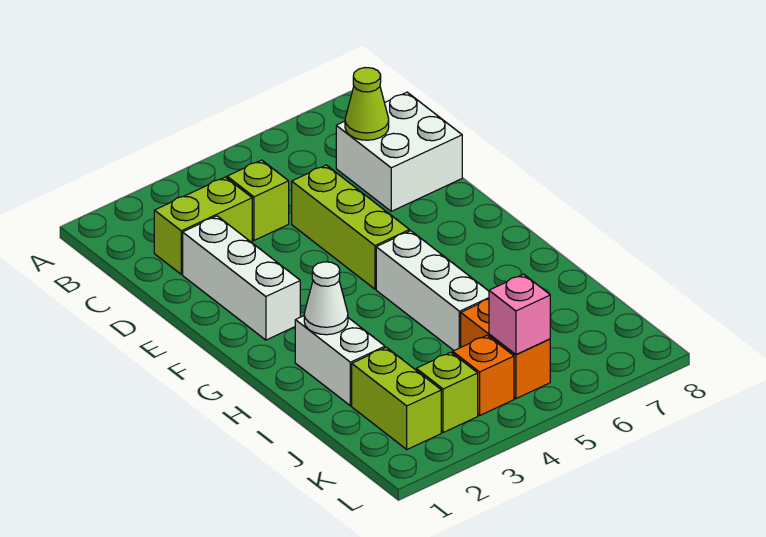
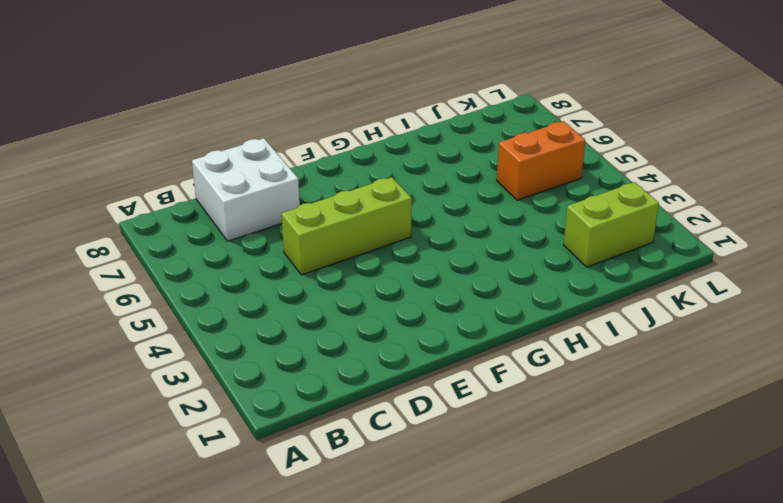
none -> lime 1x2 brick [154,177,252,274]
none -> lime 1x1 brick [227,160,289,240]
none -> white 1x3 brick [183,216,300,340]

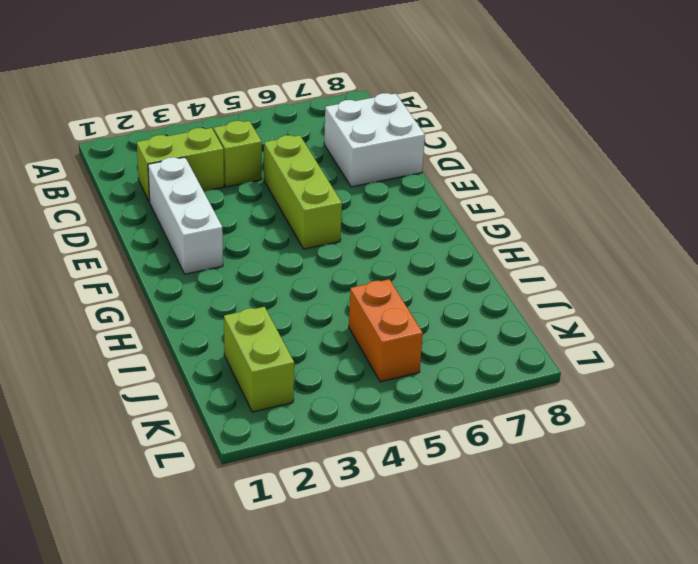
none -> white 1x3 brick [376,231,489,350]
none -> white 1x2 brick [295,316,385,406]
none -> lime 1x1 brick [416,352,478,433]

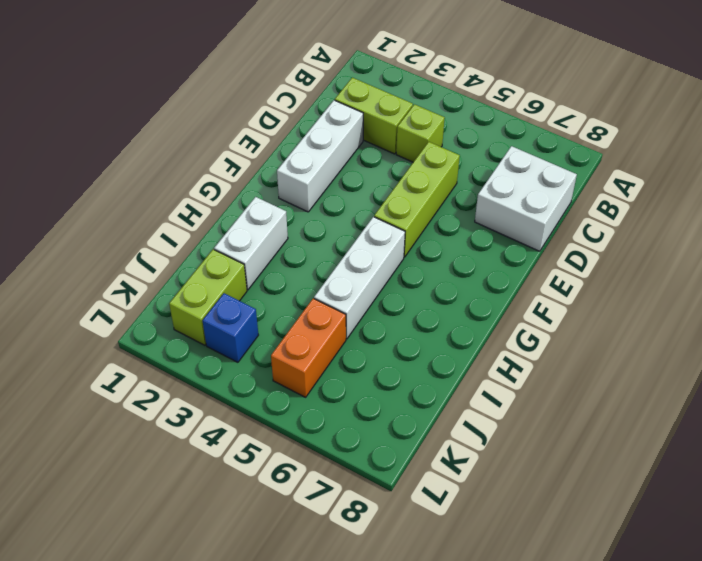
blue 1x1 brick [203,293,258,362] -> lime 1x1 brick [416,352,478,433]
none -> orange 1x1 brick [453,335,514,416]
none -> lime 1x1 cone [345,68,389,140]
none -> white 1x1 cone [304,262,348,335]

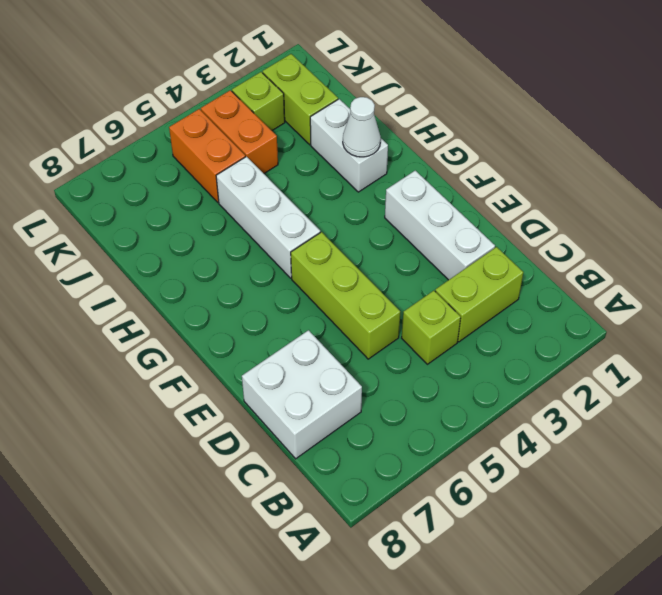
orange 1x2 brick [201,90,278,173] -> orange 1x1 brick [453,335,514,416]
none -> lime 1x1 cone [345,68,389,140]
none -> pink 1x1 brick [489,274,550,354]

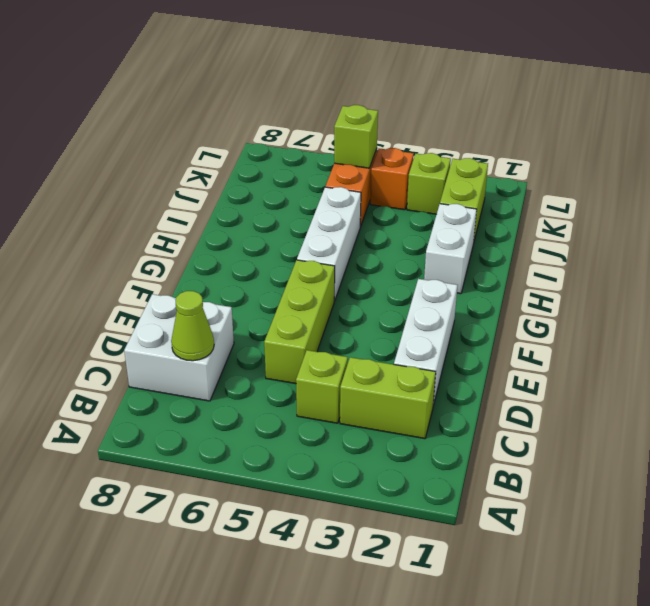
lime 1x1 brick [334,105,378,168] -> pink 1x1 brick [489,274,550,354]
none -> white 1x1 cone [304,262,348,335]

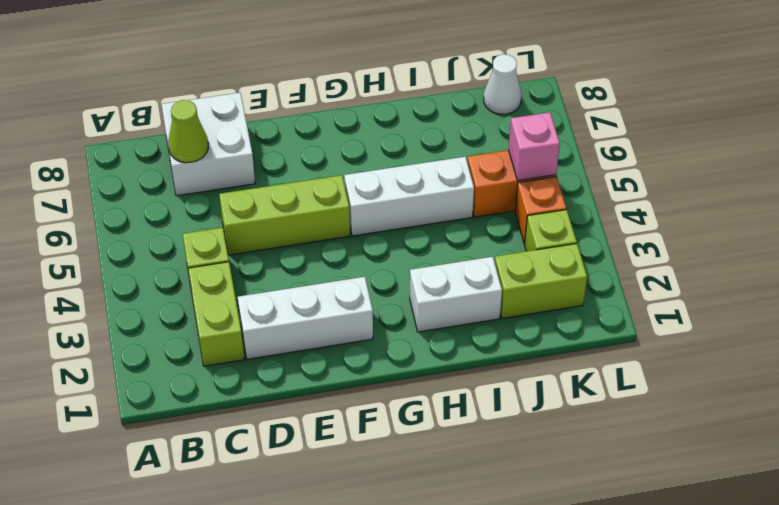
white 1x1 cone [484,54,521,114] -> white 1x1 cone moved to [304,262,348,335]

